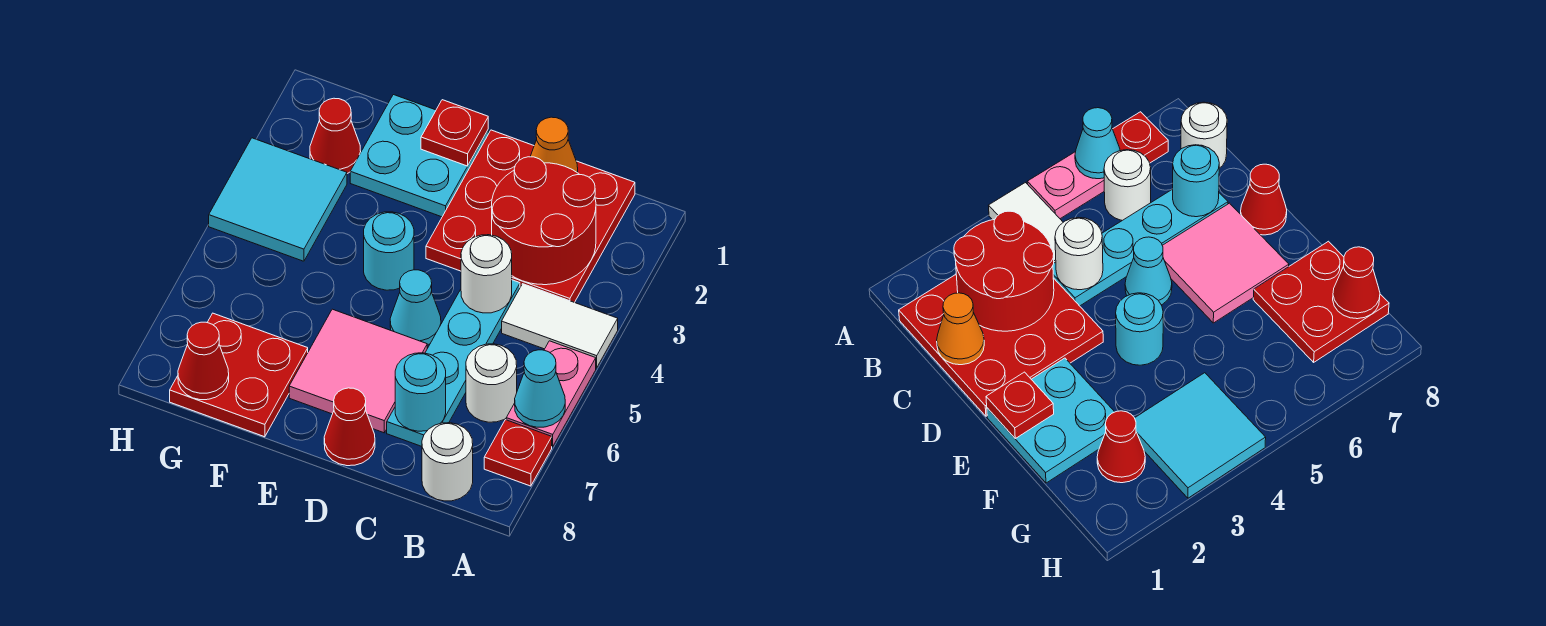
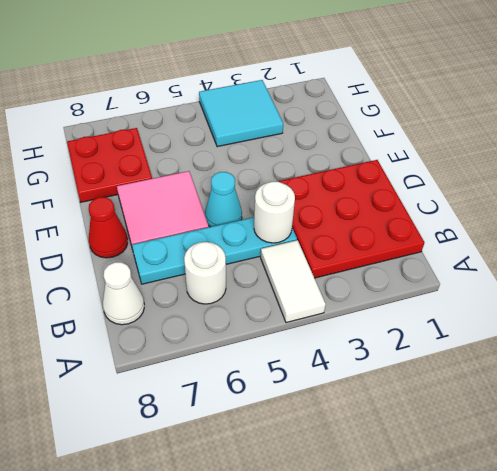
white 1x1 cone [103,262,144,325] -> white 1x1 round brick [422,423,473,501]
none -> pink 1x2 plate [506,341,596,447]
none -> red 1x1 plate [484,420,552,486]
none -> cyan 2x2 plate [350,95,488,217]

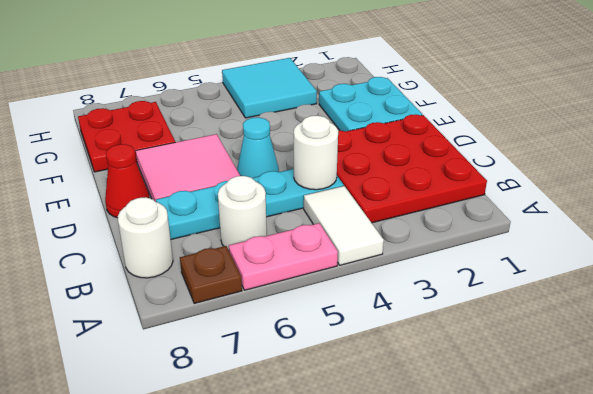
brown 1x1 plate [180,246,242,304] -> red 1x1 plate [484,420,552,486]
none -> cyan 1x1 round brick [364,212,414,290]
none -> red 1x1 cone [310,98,361,173]
none -> cyan 1x1 cone [515,350,565,427]

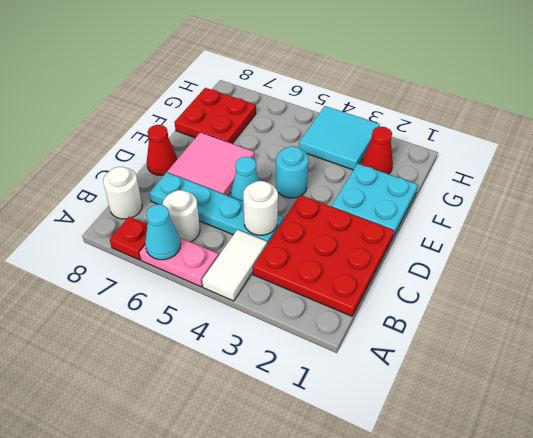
none -> red 2x2 round brick [492,157,596,285]
none -> orange 1x1 cone [530,117,578,173]
none -> cyan 1x1 round brick [395,353,446,431]

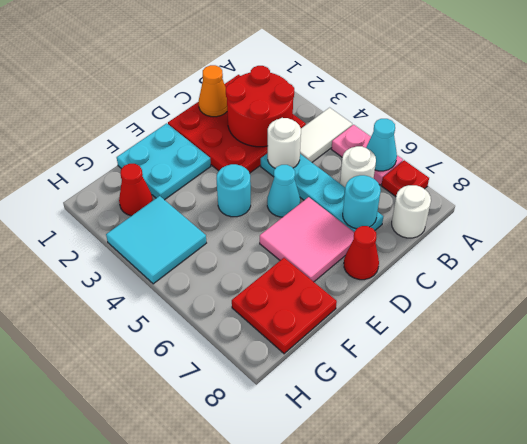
none -> red 1x1 plate [421,100,488,166]
none -> red 1x1 cone [178,322,229,400]

